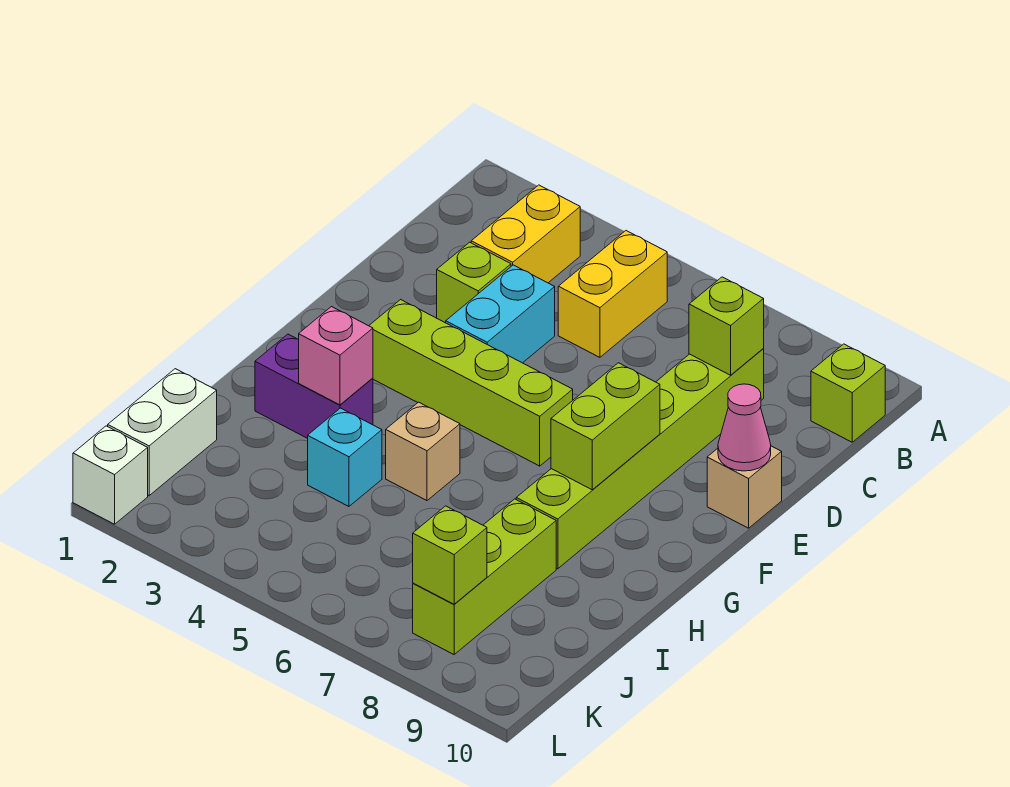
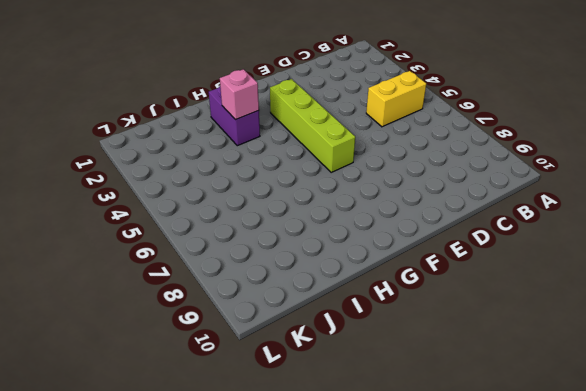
none -> yellow 1x2 brick [471,185,580,283]
none -> lime 1x1 brick [811,344,885,442]
none -> lime 1x6 brick [516,349,764,569]

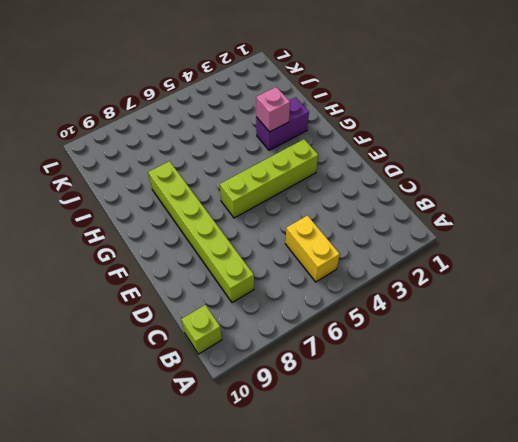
none -> yellow 1x2 brick [471,185,580,283]
none -> lime 1x1 brick [437,242,511,323]
none -> cyan 1x2 brick [446,265,555,363]

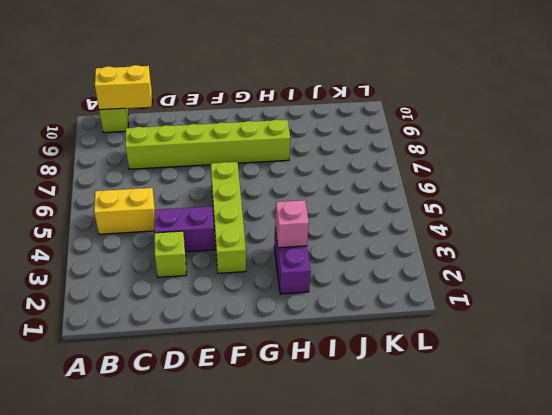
yellow 1x2 brick [95,65,152,110] -> yellow 1x2 brick moved to [471,185,580,283]
purple 1x2 brick [154,206,215,252] -> cyan 1x2 brick [446,265,555,363]
none -> tan 1x1 brick [707,446,782,528]
none -> tan 1x1 brick [386,402,460,500]
none -> cyan 1x1 brick [308,408,382,506]

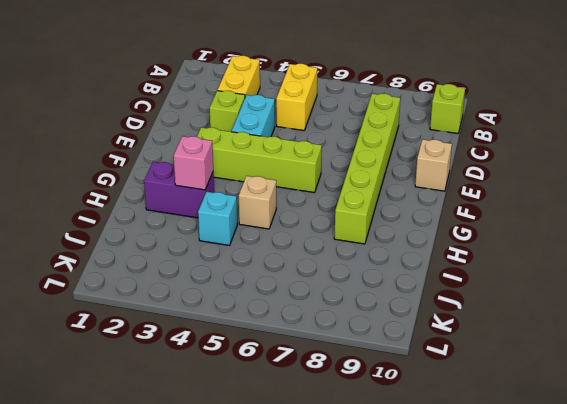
none -> lime 1x3 brick [413,499,556,654]
none -> white 1x2 brick [108,369,217,496]
none -> white 1x1 brick [73,426,148,524]

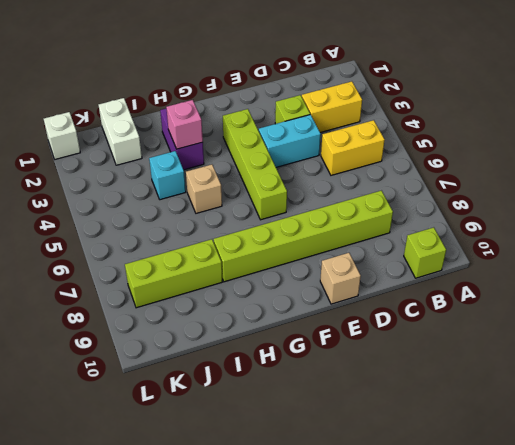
white 1x2 brick [99,98,142,165] -> white 1x2 brick turned to [108,369,217,496]
none -> lime 1x1 brick [689,277,764,375]
none -> pink 1x1 cone [718,384,771,471]
none -> lime 1x2 brick [551,363,660,490]

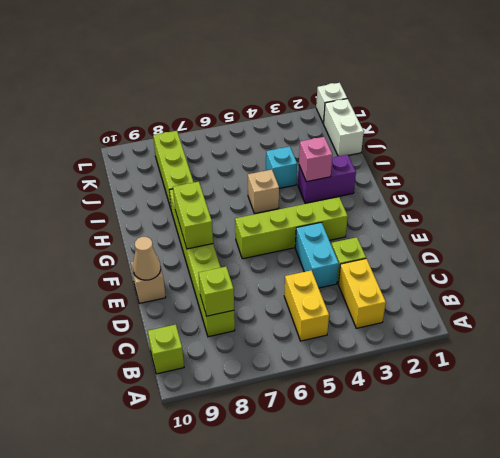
tan 1x1 cone [133,237,161,280] -> pink 1x1 cone [718,384,771,471]
none -> lime 1x1 brick [413,506,487,604]

